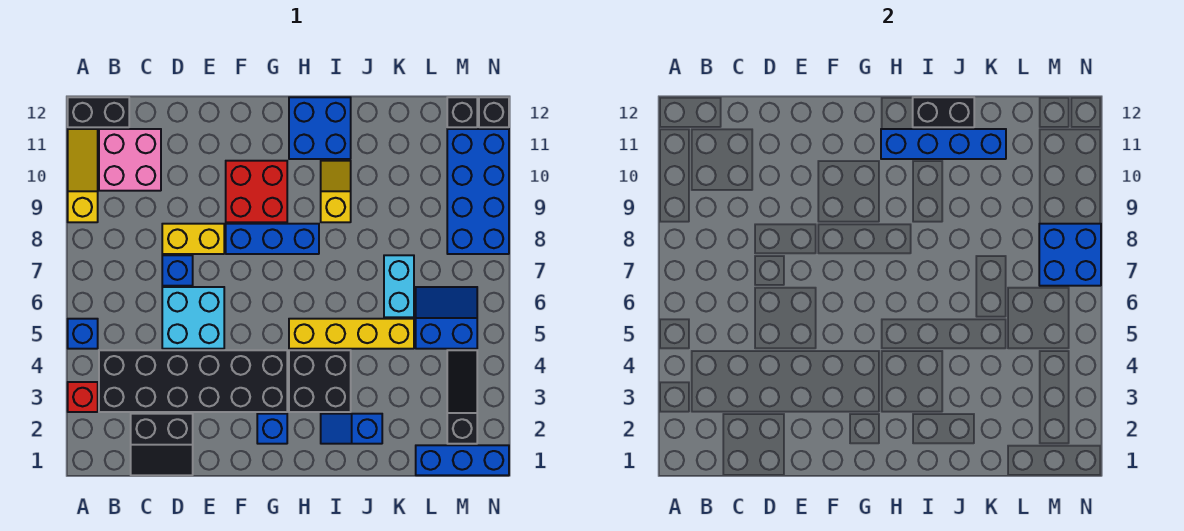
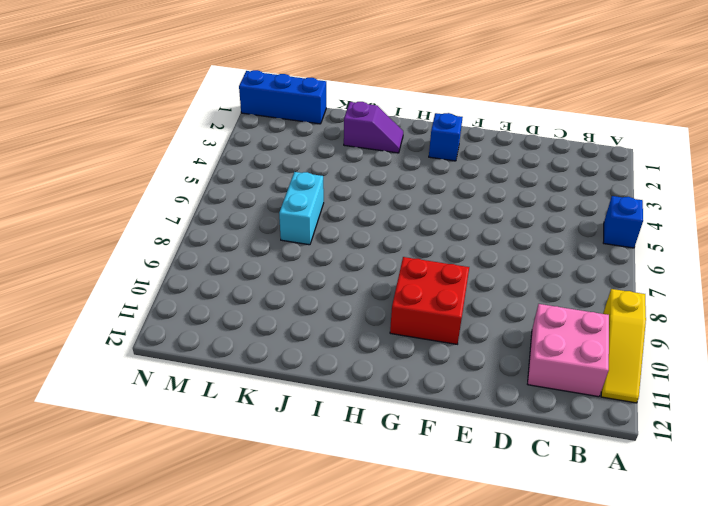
purple 1x2 slope [344,102,403,153] -> blue 1x2 slope [321,414,382,444]
none -> red 1x1 brick [68,382,98,412]
none -> black 1x2 brick [68,97,129,127]
none -> black 2x6 brick [99,350,287,412]

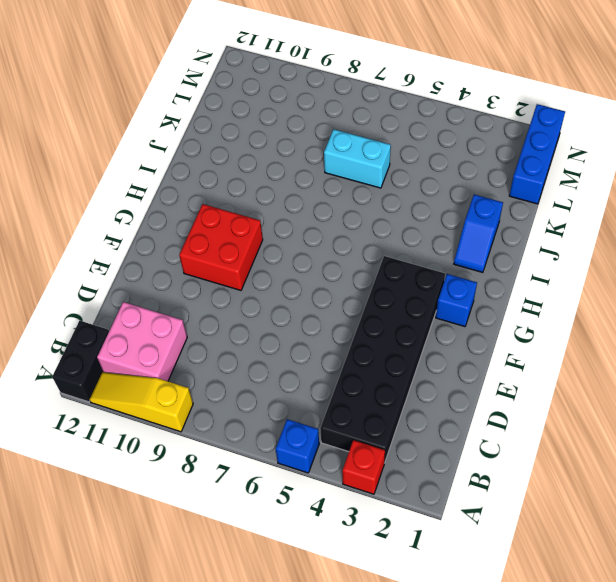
none -> black 2x2 slope [131,414,193,475]
none -> cyan 2x2 brick [162,287,224,349]
none -> blue 1x1 brick [162,255,193,286]

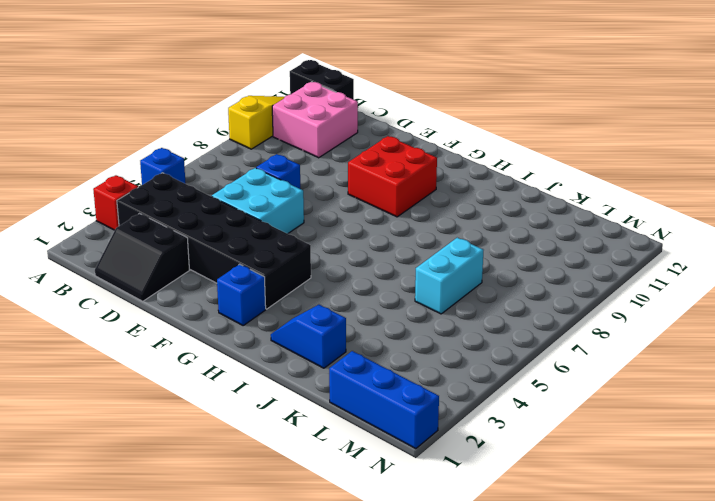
none -> yellow 1x2 brick [162,224,224,254]
none -> blue 1x3 brick [226,224,319,254]
none -> black 2x2 brick [289,350,351,412]

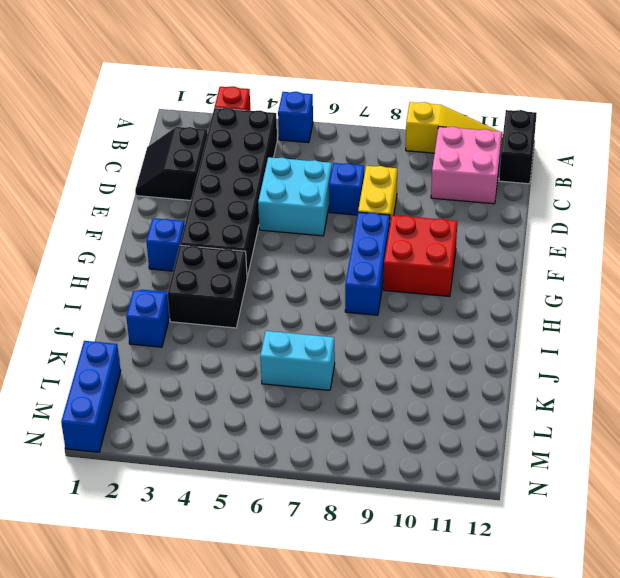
none -> yellow 1x4 brick [289,319,414,349]
none -> blue 2x2 brick [289,97,351,159]
none -> yellow 1x2 slope [321,161,351,222]

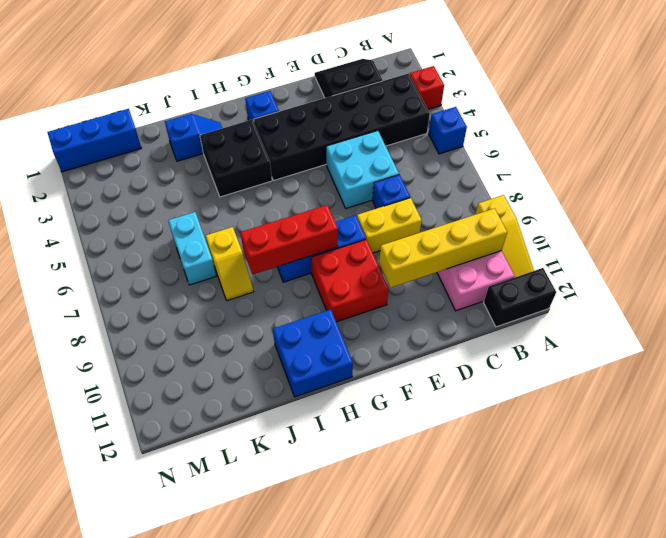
yellow 1x4 brick [379,209,507,288] -> yellow 1x4 brick moved to [289,319,414,349]
red 1x3 brick [240,205,338,274] -> none
yellow 1x2 slope [206,227,254,301] -> yellow 1x2 slope moved to [321,161,351,222]
none -> blue 2x2 slope [416,287,477,349]
none -> black 1x3 slope [447,350,477,444]
none -> blue 2x4 brick [447,129,509,254]

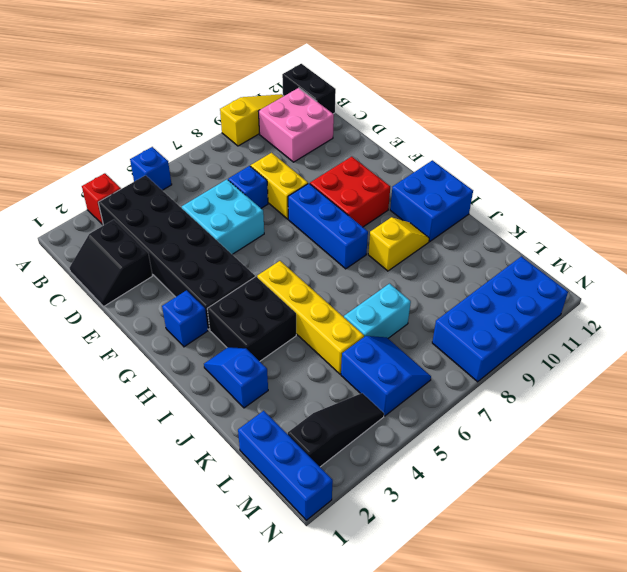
none -> black 1x1 brick [447,97,477,127]
none -> black 1x1 brick [479,97,509,127]
none -> blue 1x4 brick [881,129,1006,159]

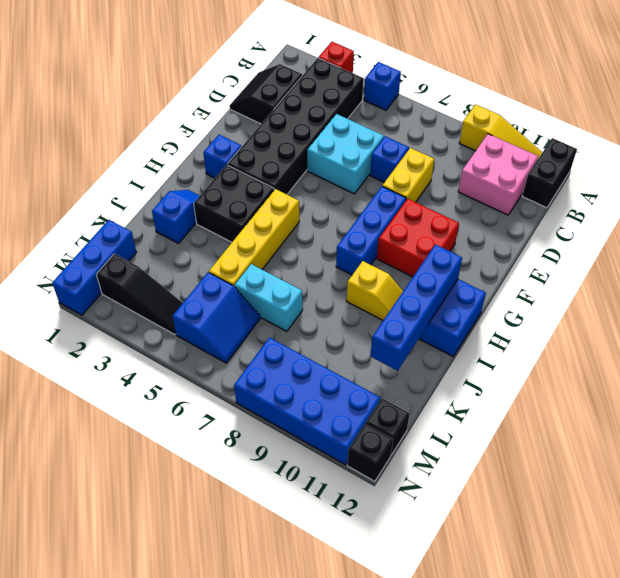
none -> black 1x2 brick [913,97,974,127]
none -> blue 2x2 brick [1039,224,1101,286]

